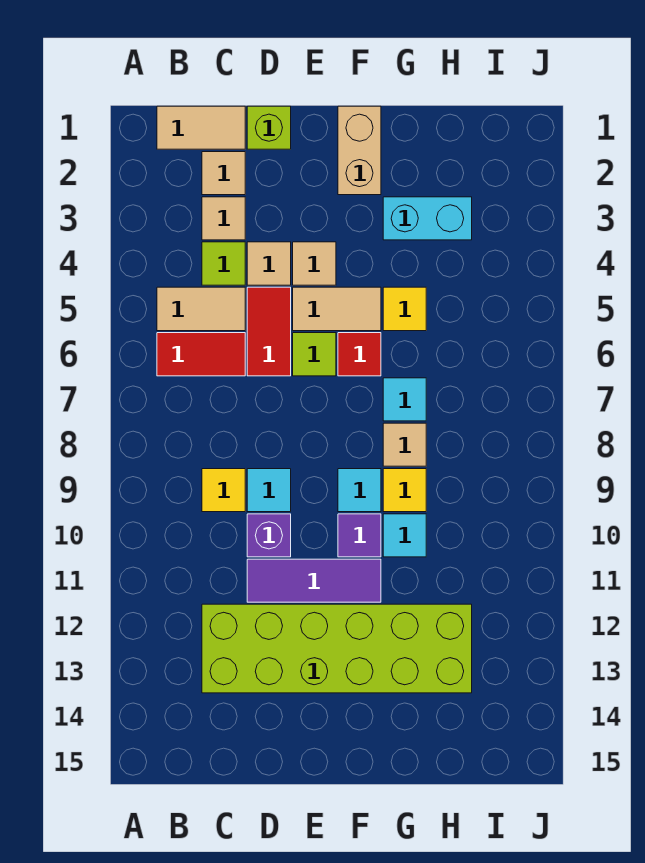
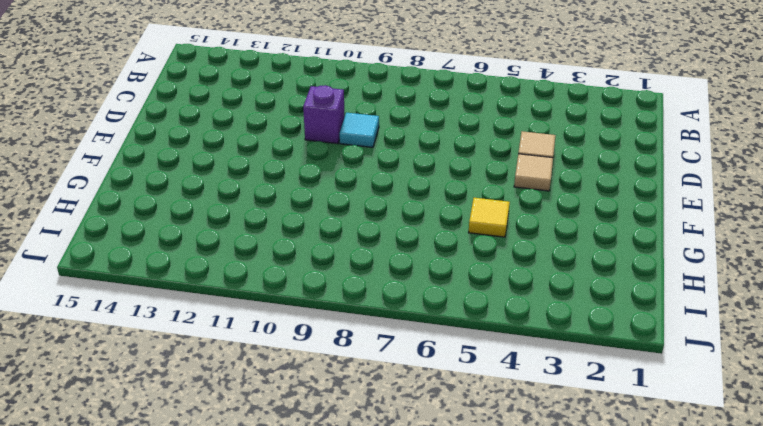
none -> tan 1x2 tile [157,106,245,149]
none -> tan 1x2 tile [157,287,245,331]
none -> red 1x2 tile [157,333,245,376]

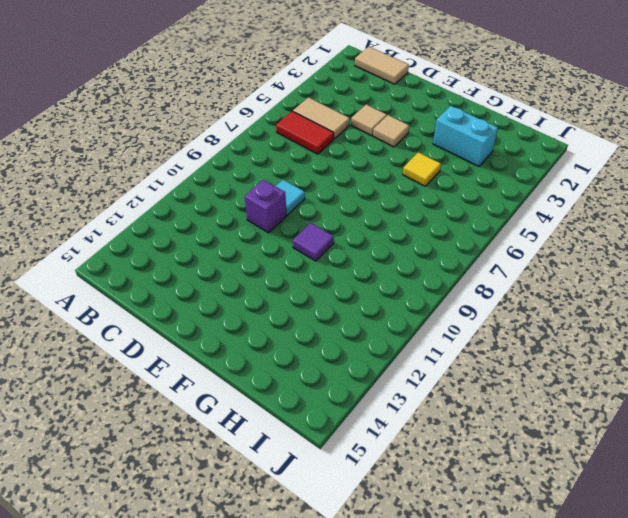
none -> tan 1x1 tile [202,152,245,195]
none -> tan 1x1 tile [202,197,245,240]
none -> lime 1x1 tile [202,242,245,285]

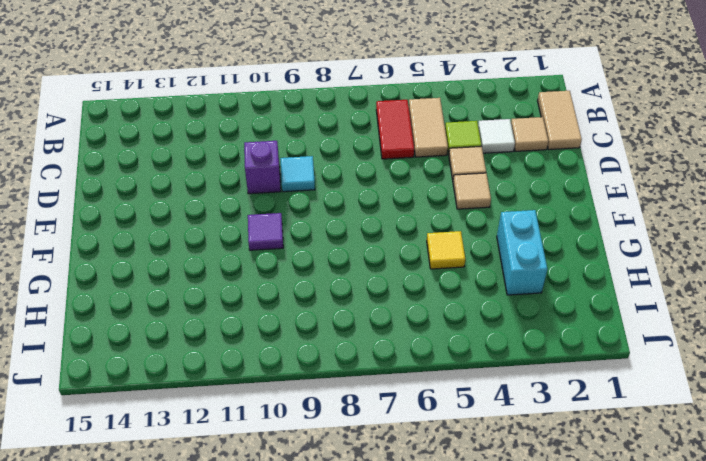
white 1x1 tile [478,119,515,153] -> tan 1x1 tile [202,197,245,240]
none -> yellow 1x1 tile [202,469,245,512]
none -> lime 2x6 brick [202,604,472,693]
none -> lime 1x1 brick [247,106,291,149]

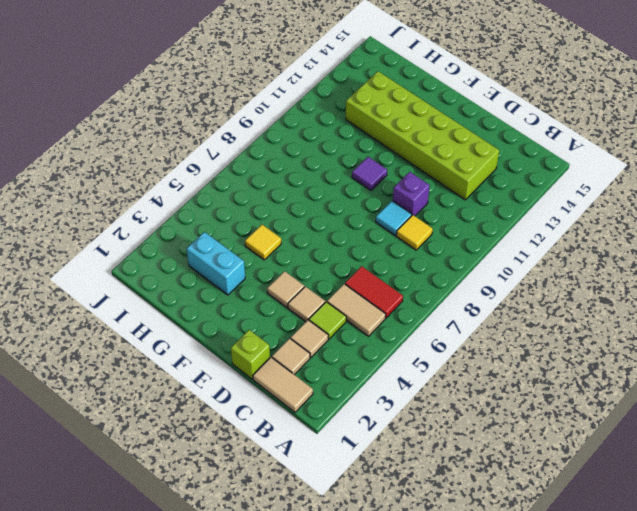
none -> red 1x2 tile [247,287,291,376]
none -> purple 1x3 tile [247,559,381,602]
none -> tan 1x2 tile [293,287,381,331]

